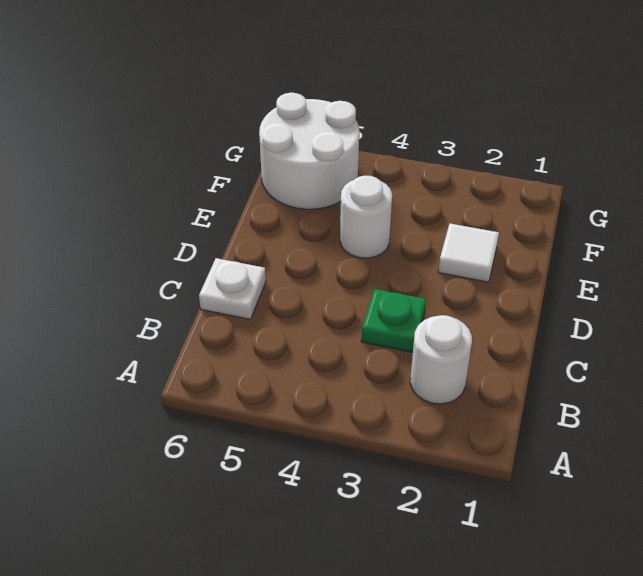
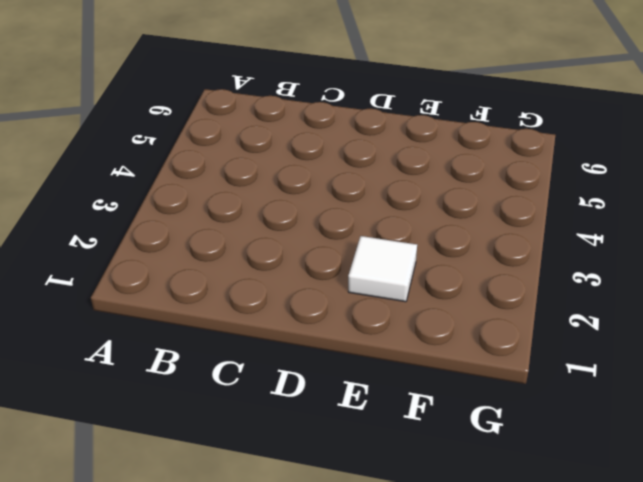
none -> white 1x1 round brick [410,315,472,404]
none -> green 1x1 plate [361,289,426,352]

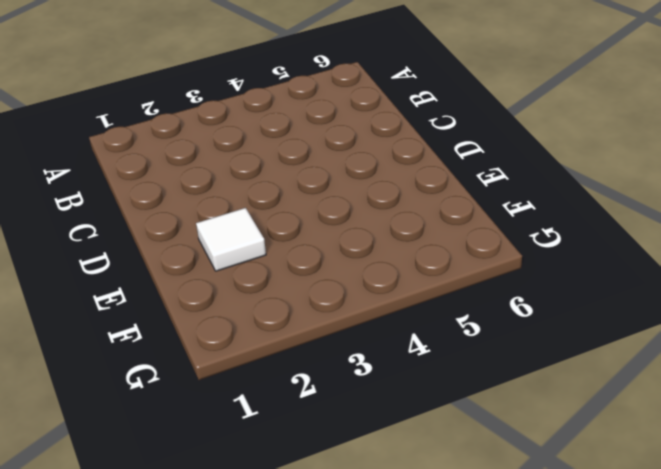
none -> white 1x1 round brick [410,315,472,404]
none -> green 1x1 plate [361,289,426,352]

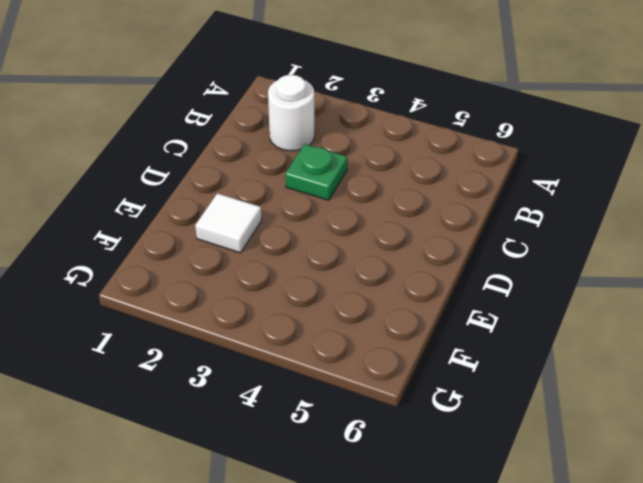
none -> white 1x1 plate [199,258,266,320]
none -> white 1x1 round brick [340,176,392,258]

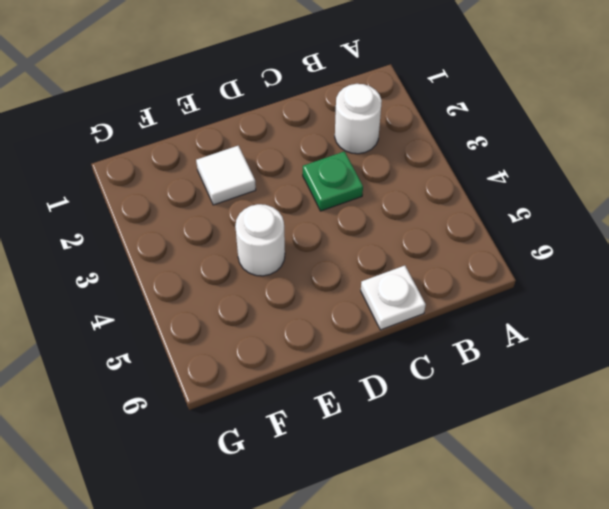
none -> white 2x2 round brick [259,93,359,209]

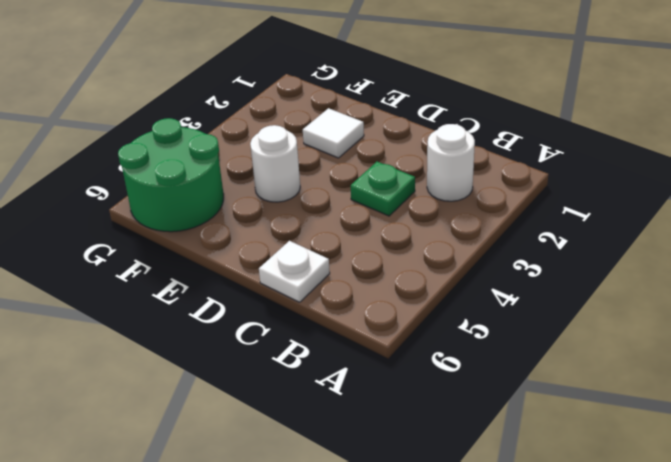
green 2x2 round brick [118,118,224,232] -> white 2x2 round brick [259,93,359,209]

